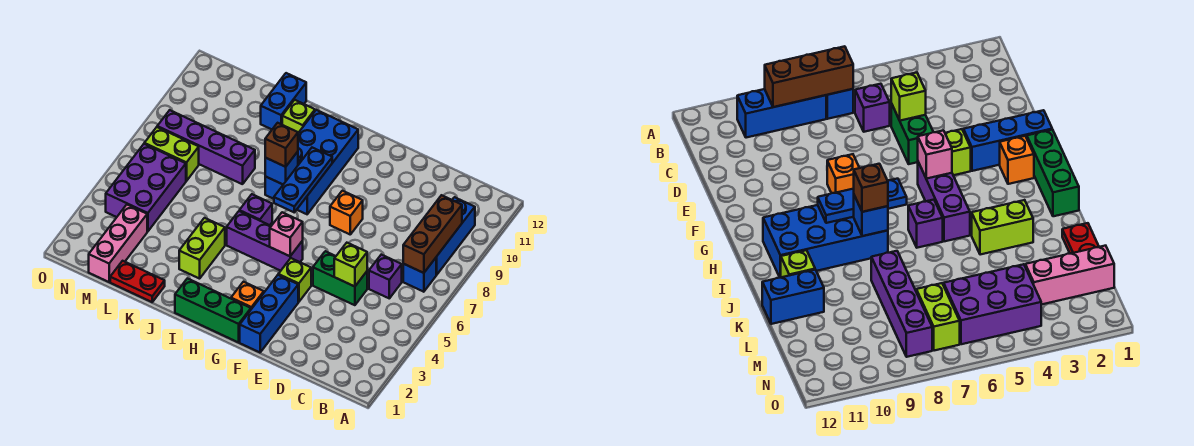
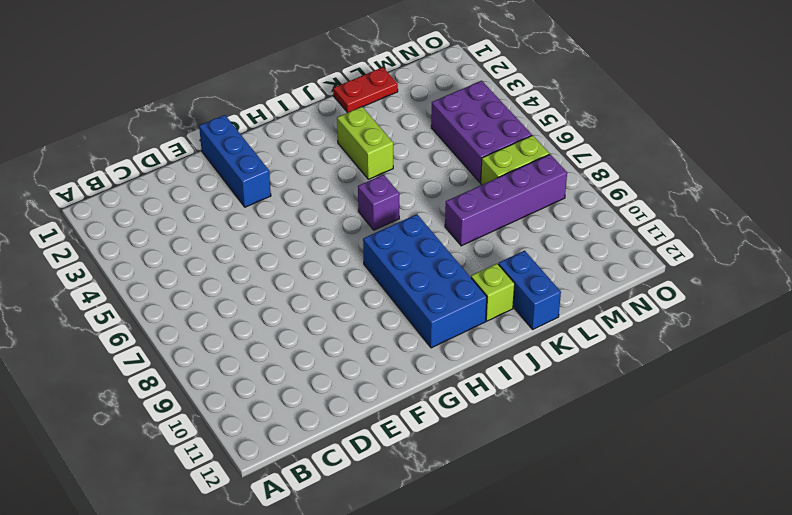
none -> blue 1x1 brick [403,258,436,292]
none -> blue 1x3 brick [436,197,475,275]
none -> purple 1x1 brick [369,255,402,298]

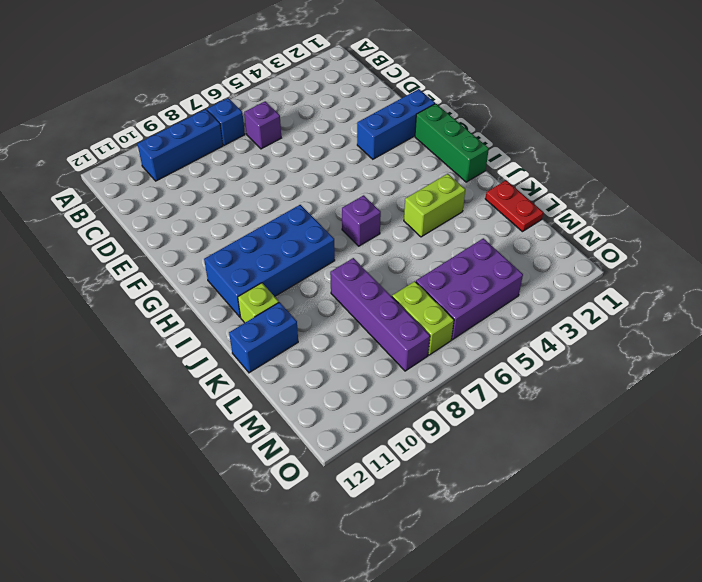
none -> green 1x2 brick [313,251,367,305]
none -> lime 1x1 brick [278,258,311,302]
none -> orange 1x1 brick [330,191,363,234]

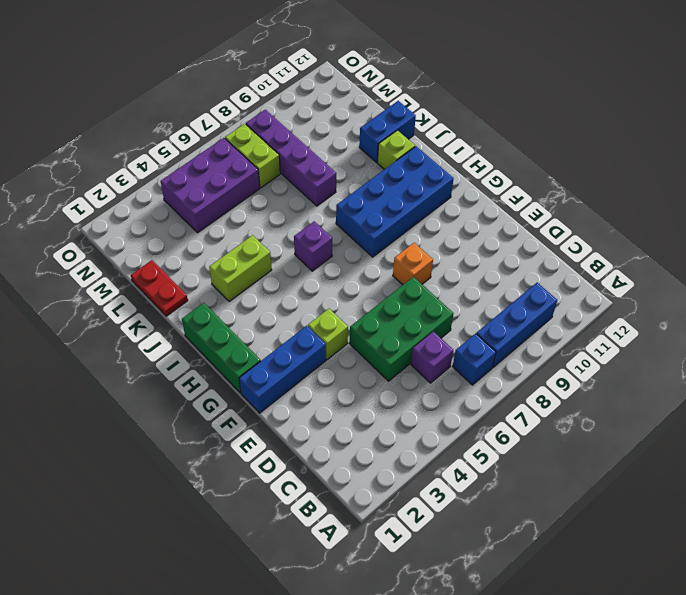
green 2x3 brick [350,277,453,381] -> green 1x2 brick [313,251,367,305]
none -> orange 1x1 brick [231,282,264,309]
none -> purple 1x3 brick [227,211,303,271]
none -> pink 1x3 brick [89,205,147,282]

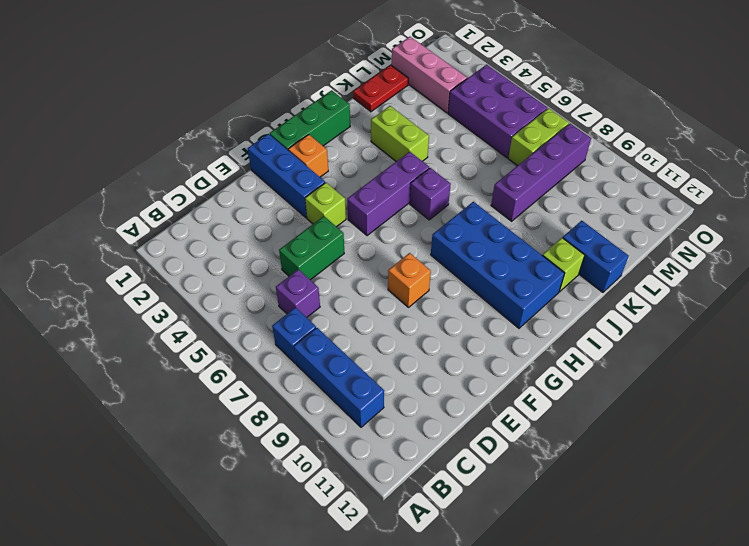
none -> brown 1x3 brick [403,195,462,273]
none -> lime 1x1 brick [334,243,367,287]
none -> pink 1x1 brick [270,212,303,256]

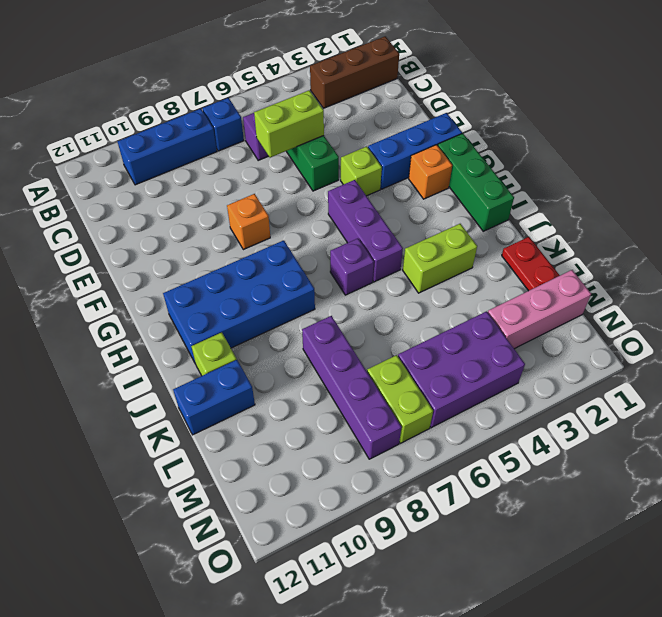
brown 1x3 brick [310,36,399,108] -> brown 1x3 brick moved to [403,195,462,273]
lime 1x2 brick [254,90,324,158] -> lime 1x1 brick [334,243,367,287]
none -> pink 1x1 brick [270,212,303,256]
none -> blue 1x3 plate [274,148,332,212]
none -> blue 1x1 brick [265,152,298,184]

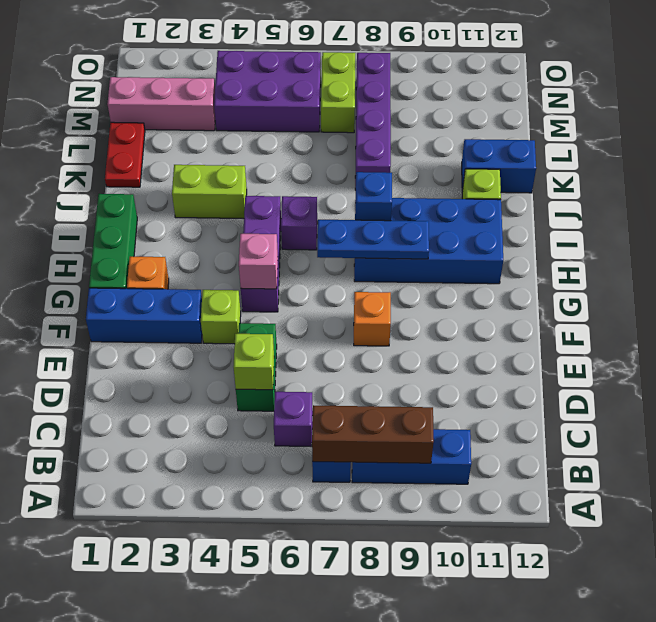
none -> brown 1x1 brick [265,123,298,167]

